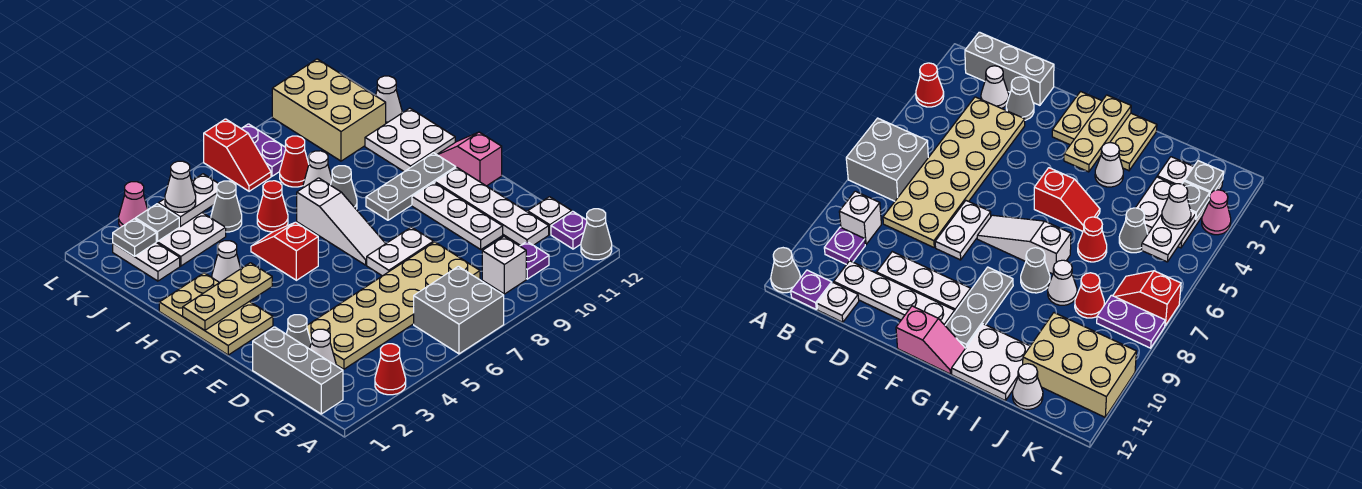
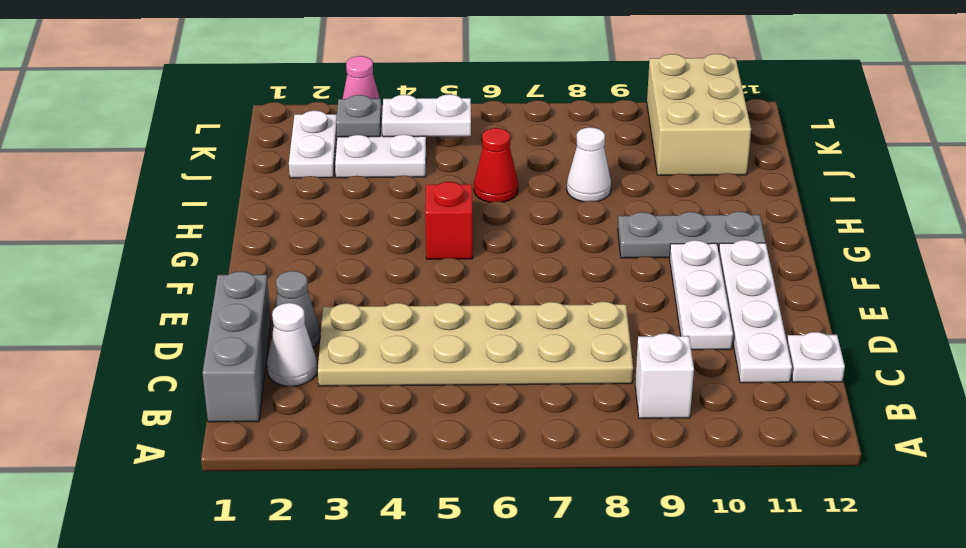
none -> red 1x1 cone [375,344,406,395]
none -> grey 2x2 brick [414,266,504,354]
none -> grey 1x1 cone [581,209,612,260]
none -> purple 1x1 plate [520,242,549,279]

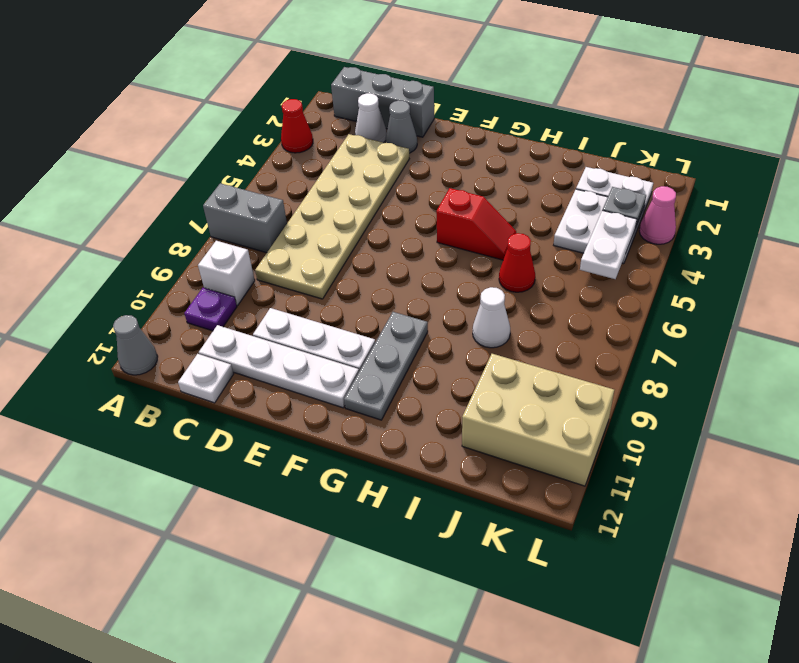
grey 1x2 brick [203,183,287,253] -> grey 2x2 brick [414,266,504,354]
none -> purple 1x1 plate [551,211,587,249]
none -> white 1x2 plate [367,227,434,276]
none -> tan 2x3 plate [159,273,273,355]
none -> white 1x3 slope [297,178,386,265]

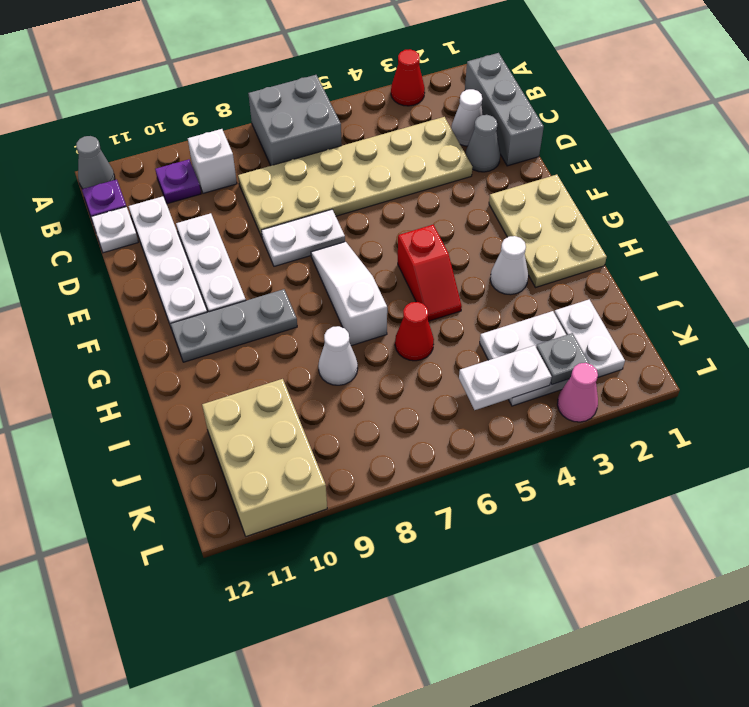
none -> pink 1x2 slope [437,132,502,186]
none -> grey 1x1 cone [331,166,357,209]
none -> white 2x2 plate [365,108,455,172]
none -> grey 1x1 cone [211,181,242,232]

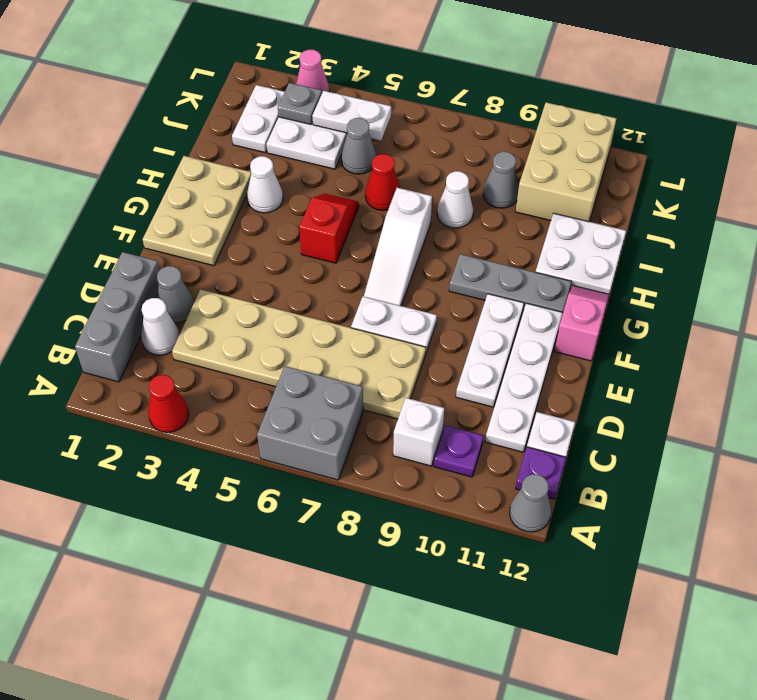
grey 1x1 cone [483,152,519,208] -> grey 1x1 cone moved to [331,166,357,209]
none -> red 1x1 cone [280,136,309,187]
none -> white 1x1 cone [375,76,402,123]
none -> red 1x2 slope [204,119,271,191]
none -> purple 1x2 plate [241,124,286,176]

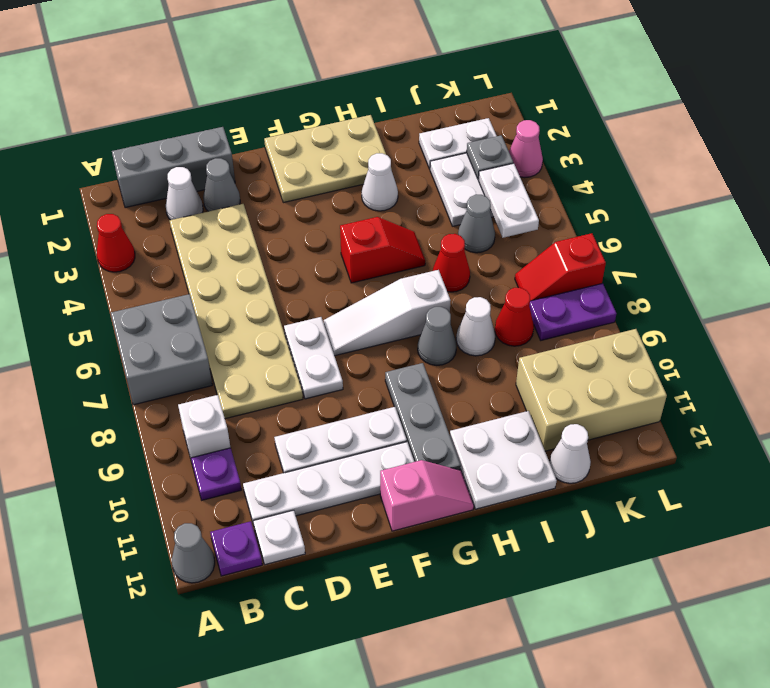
none -> tan 1x3 plate [183,263,272,330]
none -> grey 1x1 plate [113,219,156,256]
none -> white 1x1 cone [165,161,196,212]

